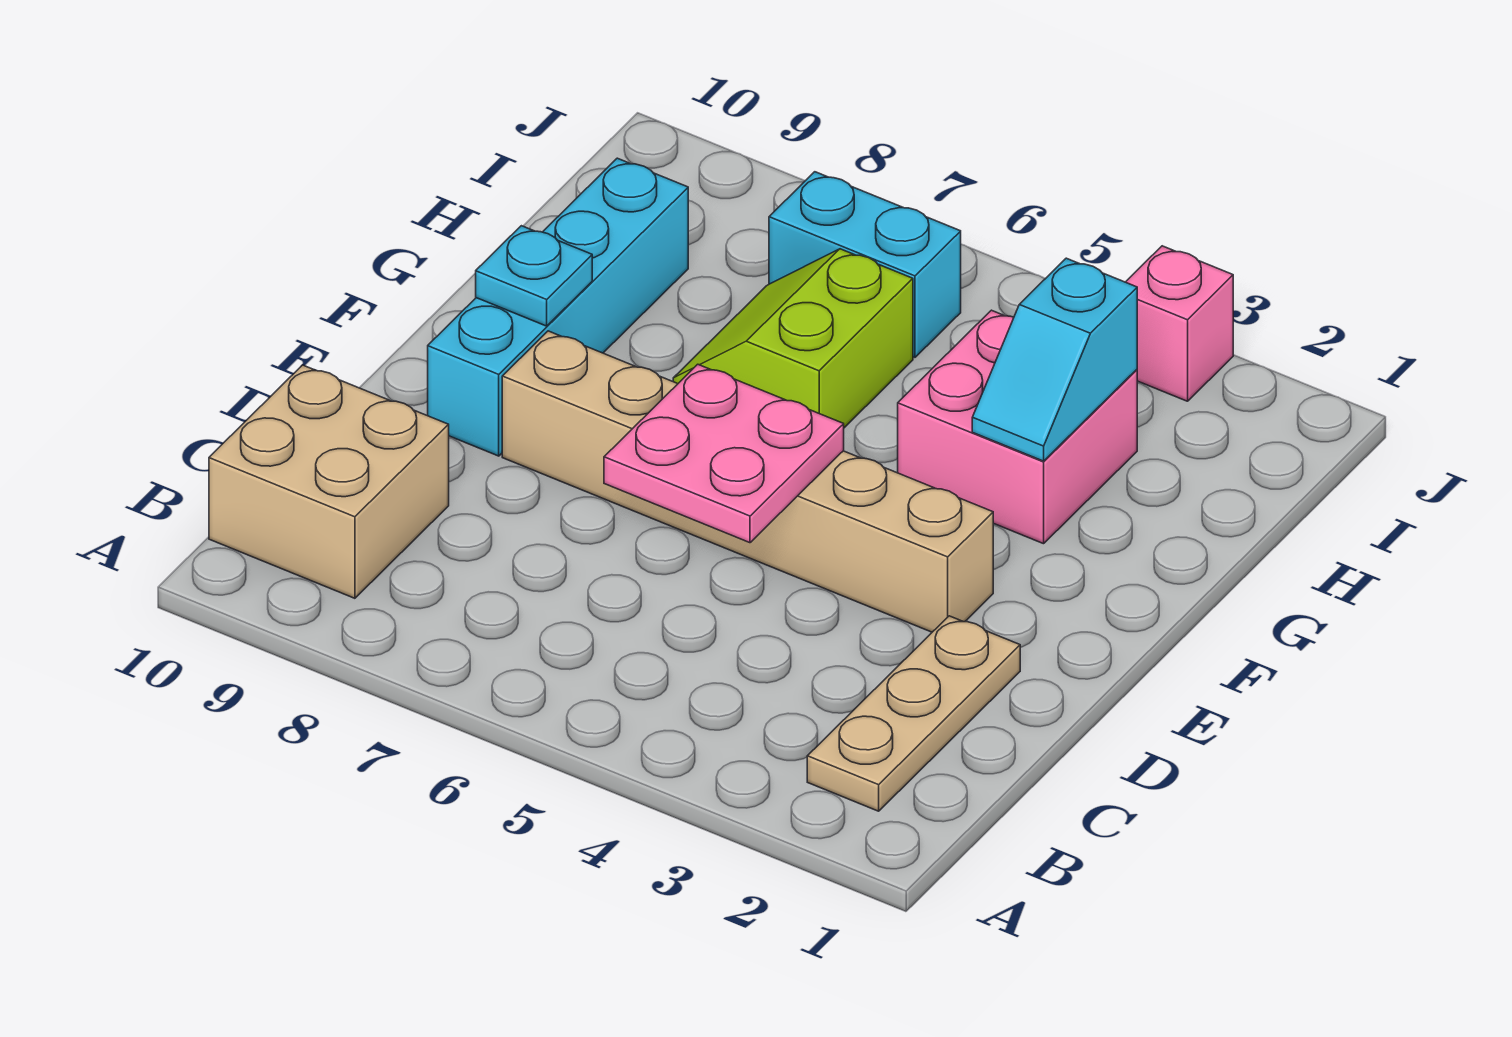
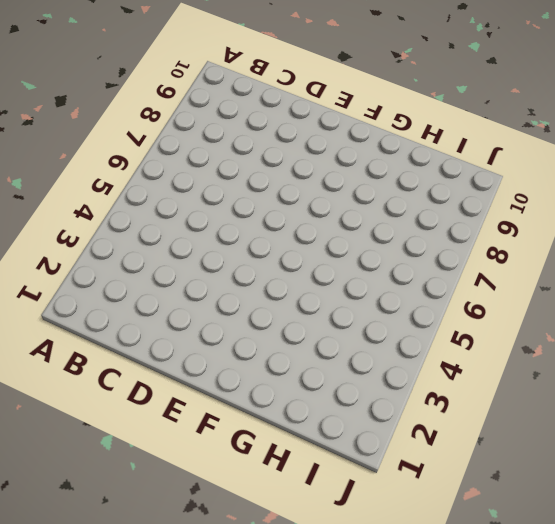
none -> tan 1x3 plate [807,616,1020,811]
none -> tan 2x2 brick [209,365,449,598]

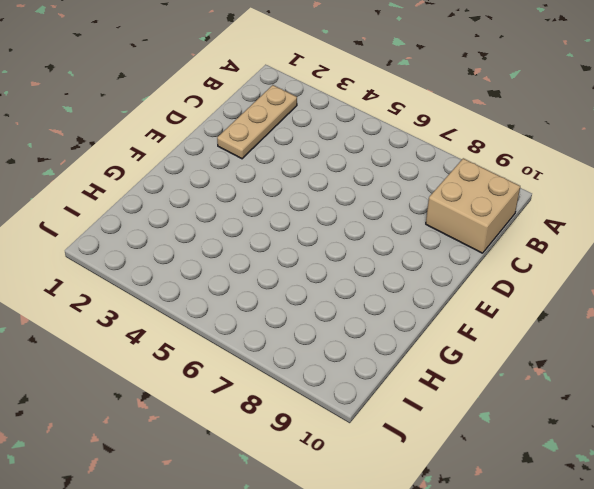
none -> tan 1x6 brick [502,331,993,632]
none -> cyan 1x4 brick [428,158,688,456]

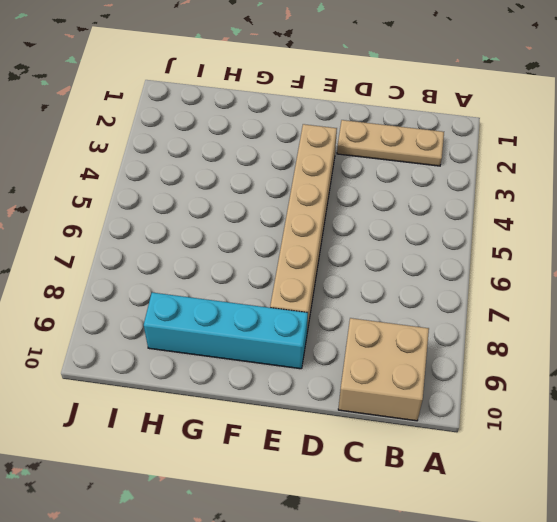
none -> pink 2x2 brick [898,310,1137,544]
none -> lime 2x2 slope [673,249,913,428]

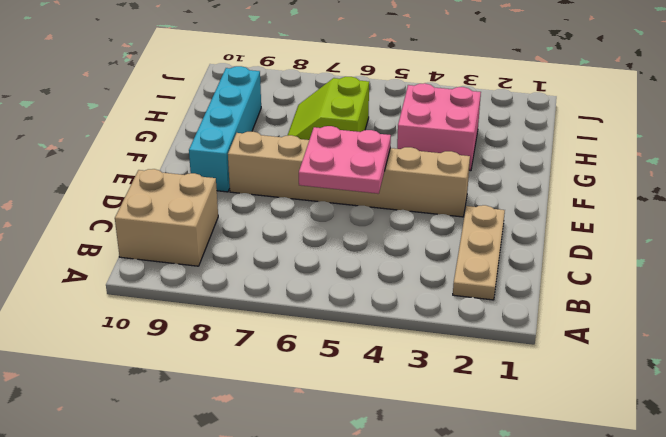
none -> cyan 1x2 brick [769,172,961,357]
none -> pink 1x1 brick [1126,246,1233,401]

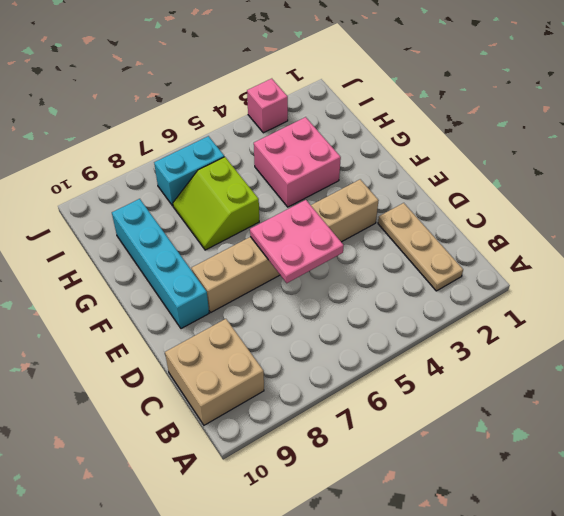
none -> cyan 1x1 plate [476,226,592,326]
none -> cyan 1x2 slope [972,258,1137,461]

